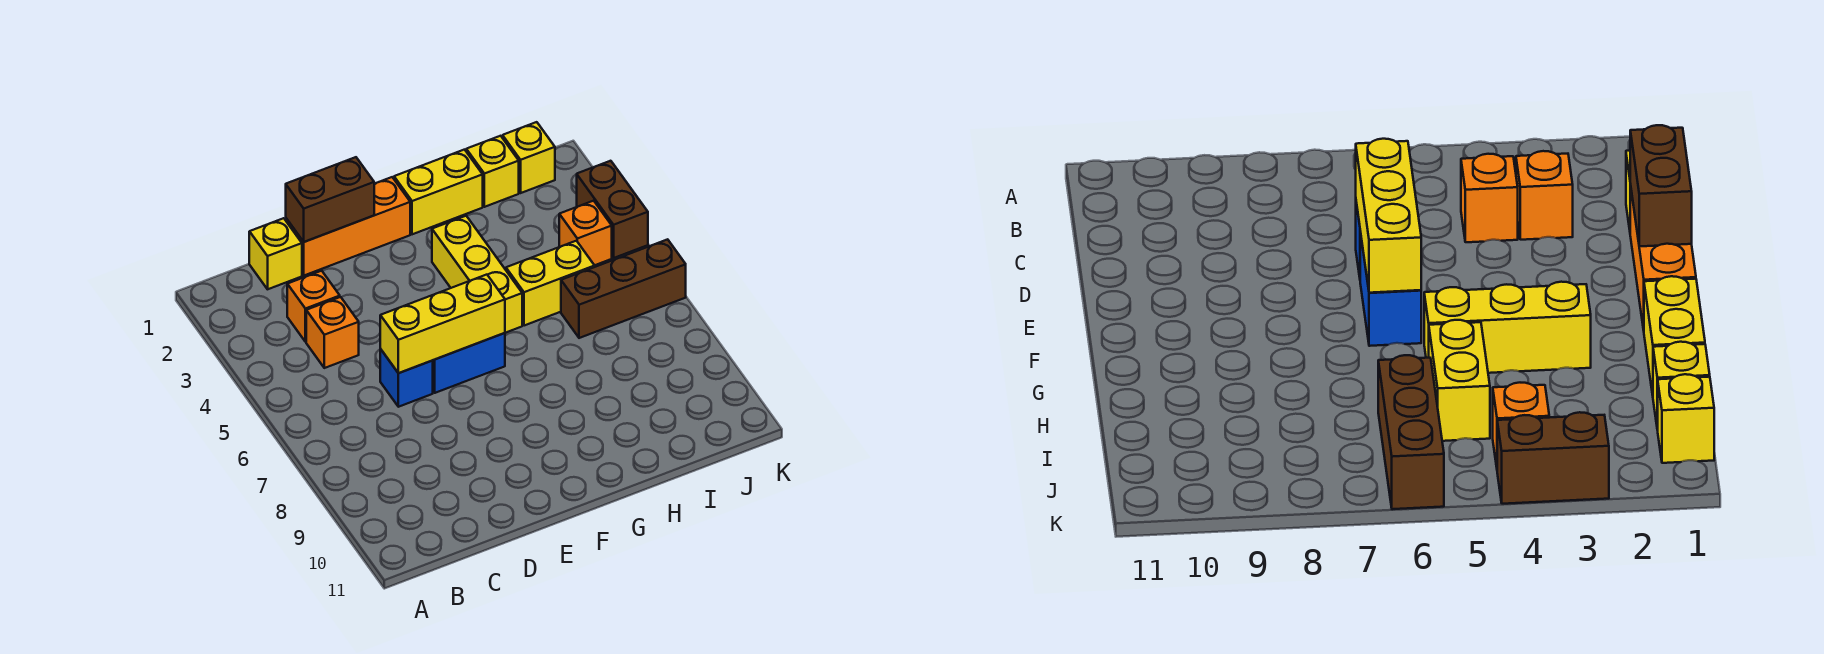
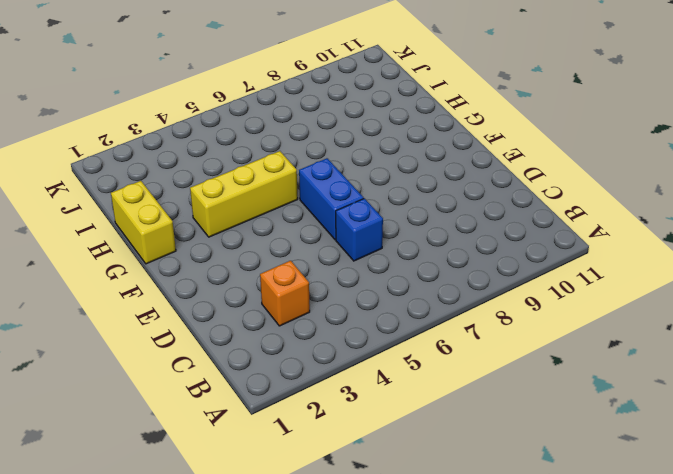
none -> yellow 1x1 brick [249,218,302,289]
none -> orange 1x1 brick [306,297,359,368]
none -> orange 1x3 brick [286,177,410,275]

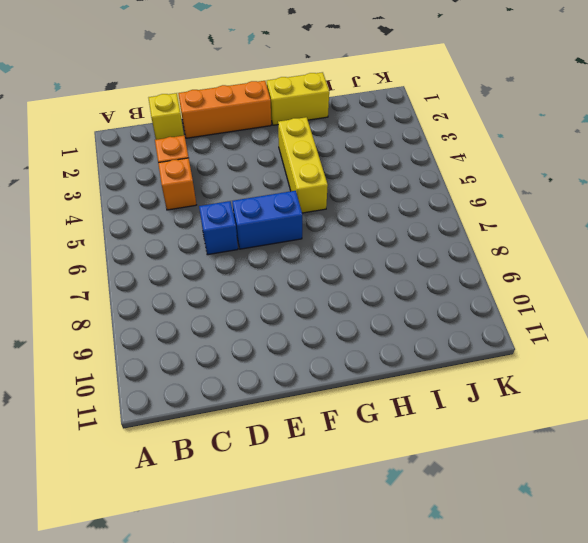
none -> yellow 1x2 brick [506,241,595,326]
none -> yellow 1x1 brick [466,136,519,207]
none -> brown 1x3 brick [561,239,686,338]

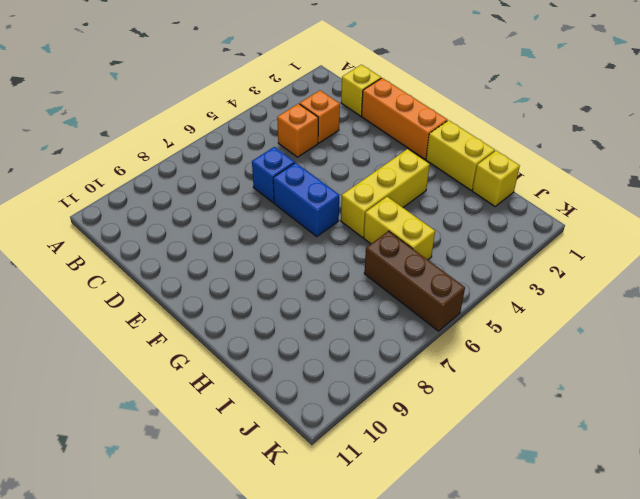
none -> yellow 1x1 brick [503,122,555,193]
none -> orange 1x1 brick [559,201,612,265]
none -> brown 1x2 brick [577,161,648,258]

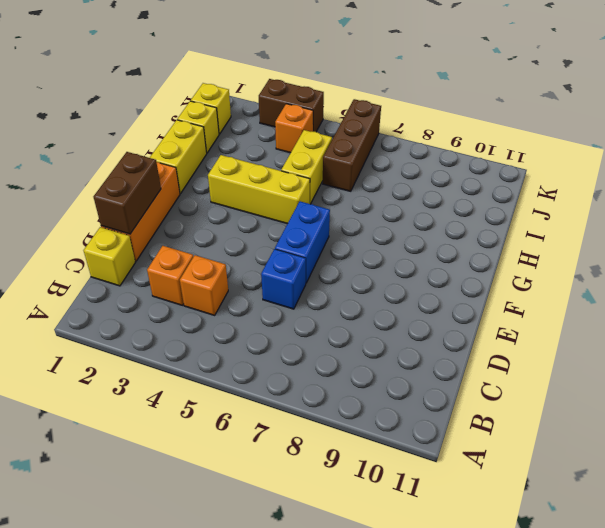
none -> yellow 1x3 brick [380,275,505,373]

